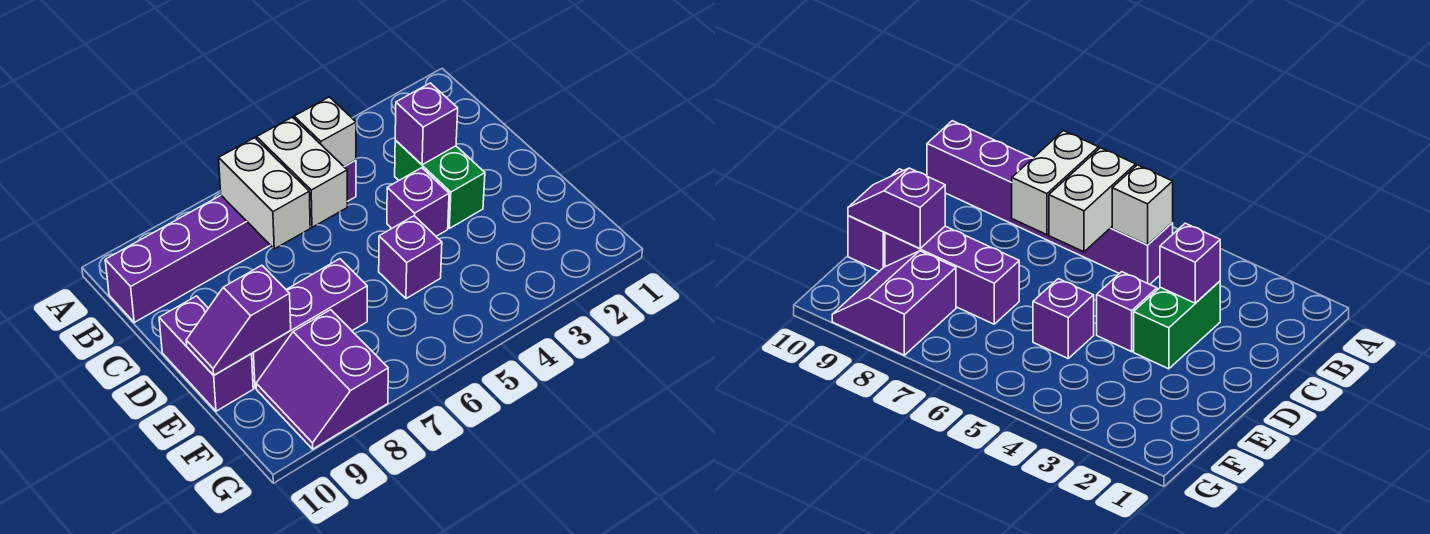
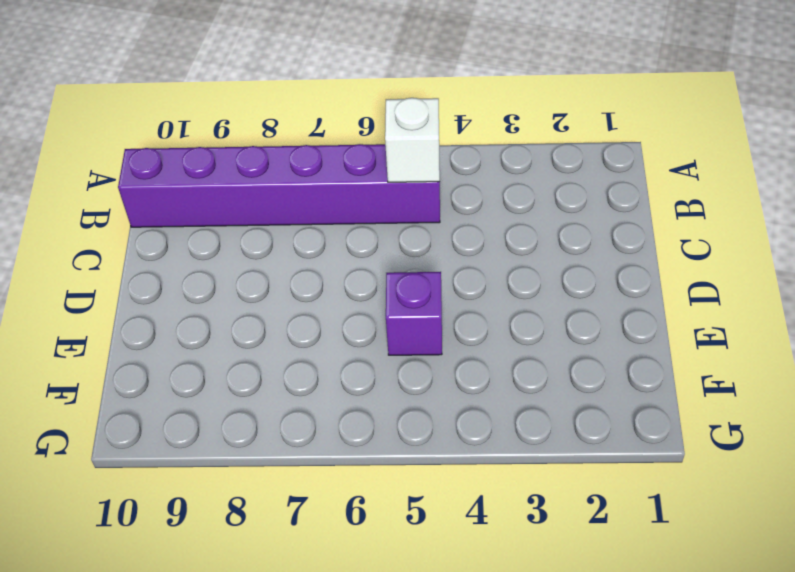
none -> green 1x2 brick [395,140,485,228]
none -> purple 1x1 brick [387,168,449,236]
none -> purple 1x2 brick [159,296,253,411]

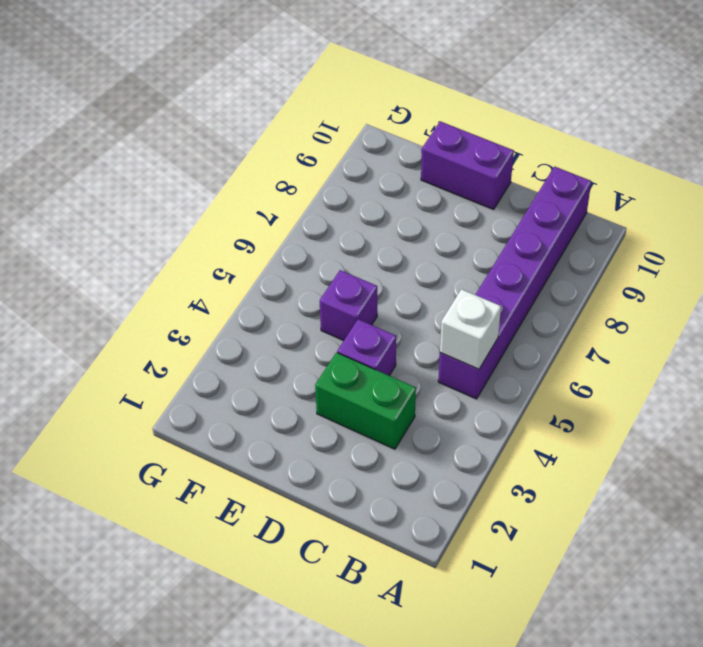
none -> purple 1x3 brick [252,259,367,388]
none -> purple 2x2 slope [256,310,388,449]
none -> white 1x2 brick [257,117,347,227]

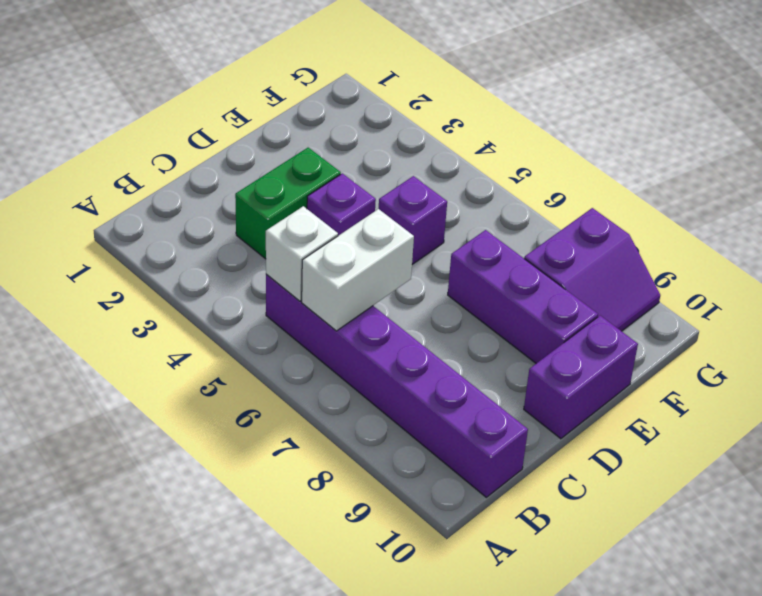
none -> white 1x2 brick [219,138,310,249]
none -> purple 1x1 brick [395,83,458,165]
none -> purple 1x2 slope [186,265,291,375]

